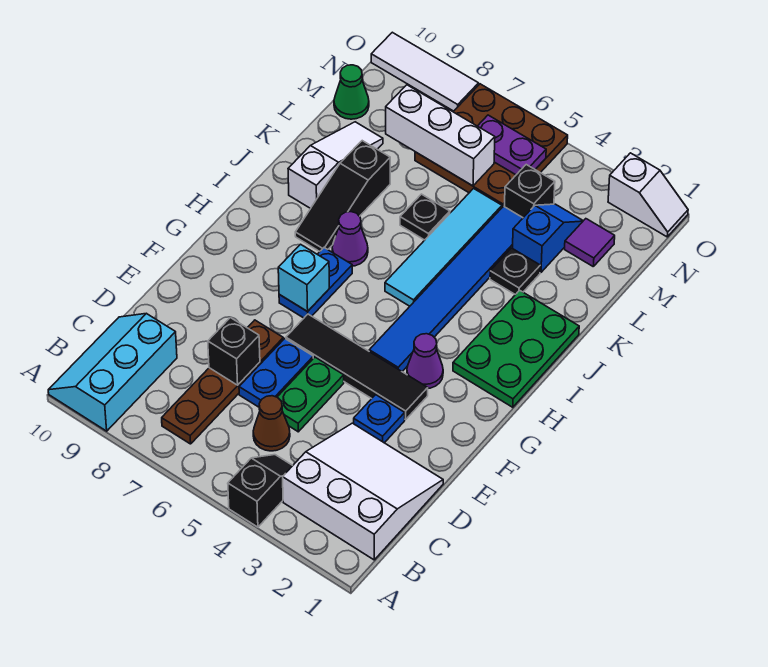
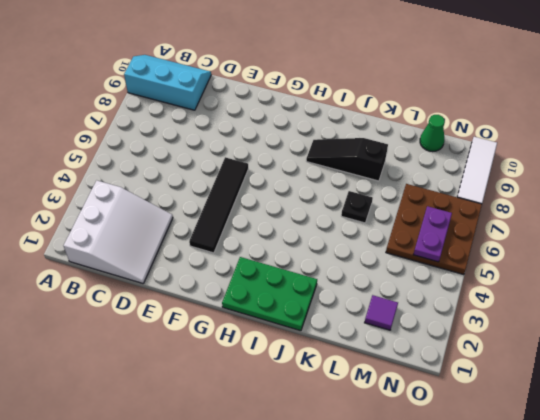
none -> black 1x2 slope [228,455,293,527]
none -> brown 1x4 plate [162,320,283,444]
none -> brown 1x1 cone [253,396,290,451]
none -> green 1x2 plate [278,357,344,432]

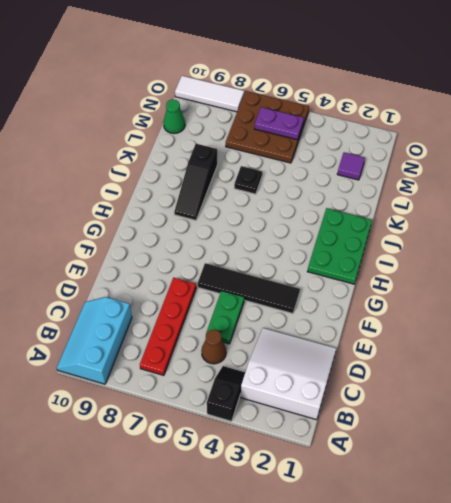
red 1x4 plate [140,278,196,375] -> brown 1x4 plate [162,320,283,444]
none -> blue 1x2 plate [239,339,313,407]
none -> blue 1x1 plate [354,395,405,443]
none -> purple 1x1 cone [407,334,443,388]
none -> blue 1x6 tile [369,206,523,372]

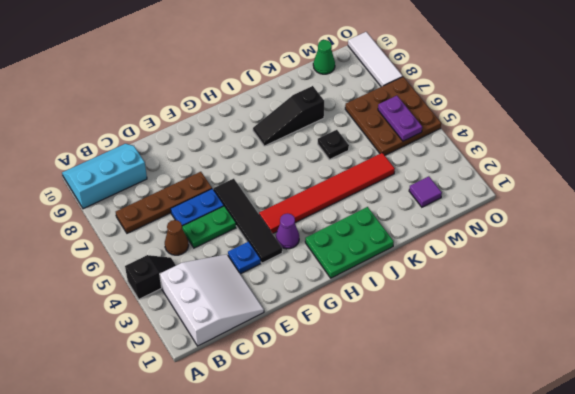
red 1x6 tile [259,153,395,234] -> blue 1x6 tile [369,206,523,372]
none -> blue 1x2 plate [279,248,352,318]
none -> cyan 1x4 tile [385,189,502,306]
none -> purple 1x1 cone [332,212,368,266]
none -> white 1x3 slope [288,122,383,209]

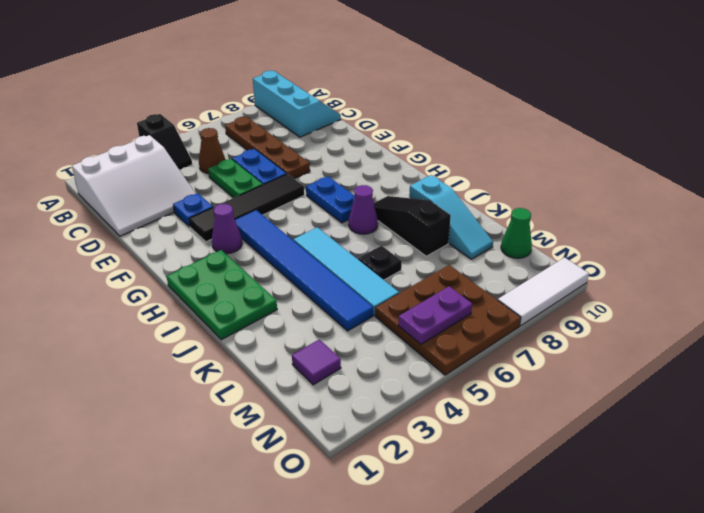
cyan 1x3 slope [409,175,493,259] -> white 1x3 slope [288,122,383,209]
none -> black 1x1 plate [490,248,540,295]
none -> blue 1x2 slope [512,204,583,272]
none -> black 1x1 brick [504,165,555,218]
none -> white 1x2 slope [608,153,688,237]

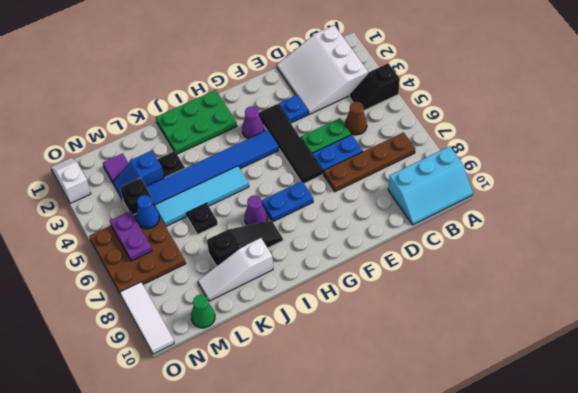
blue 1x1 cone [136,195,159,229] -> none
none -> black 1x1 brick [208,318,260,385]
none -> cyan 1x1 brick [278,244,329,312]
none -> white 1x3 brick [386,85,495,186]

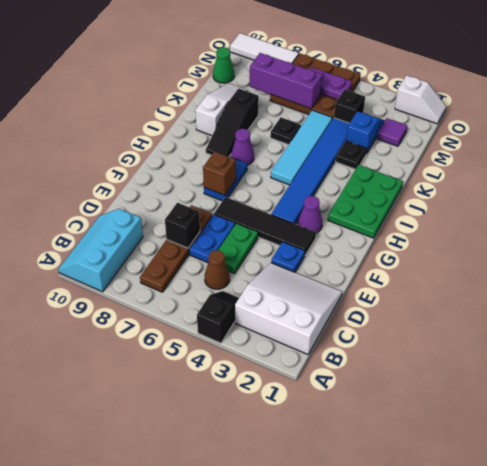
brown 1x1 brick [203,151,236,195] -> cyan 1x1 brick [278,244,329,312]
purple 1x3 brick [250,53,322,109] -> white 1x3 brick [386,85,495,186]

